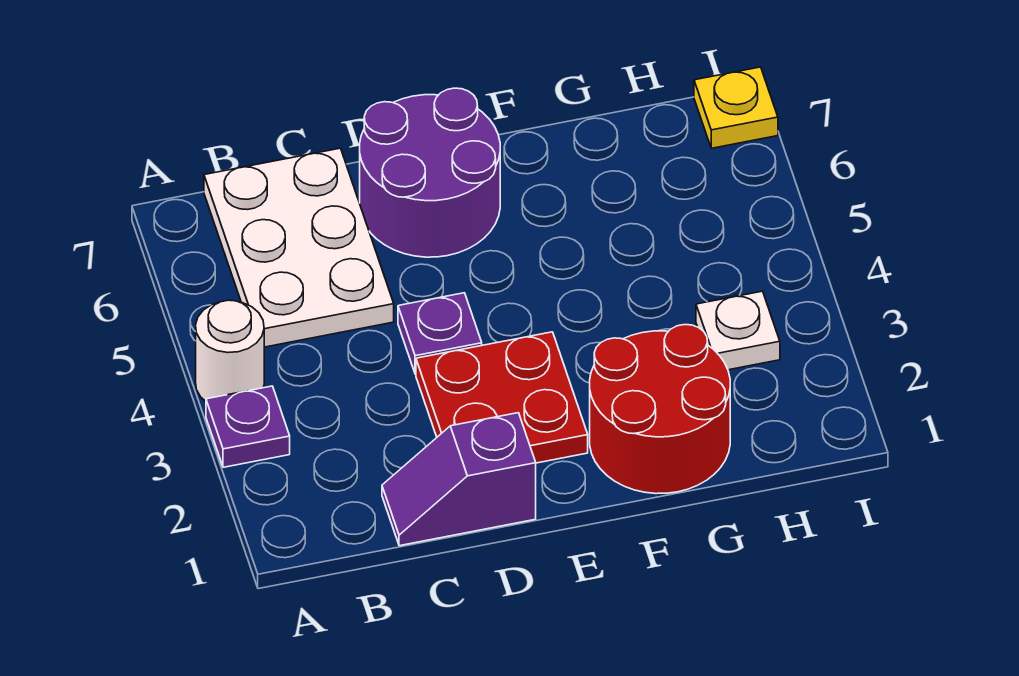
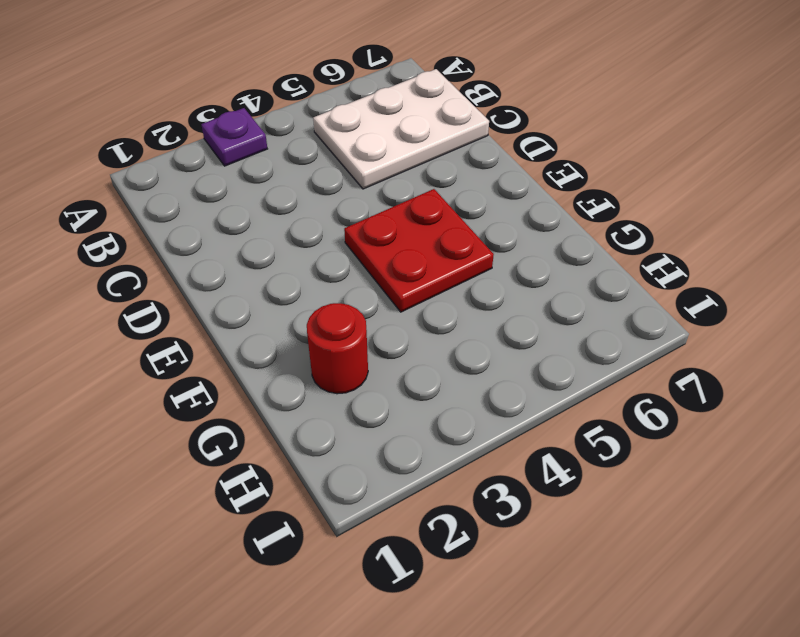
red 2x2 plate [344,189,494,312] -> red 2x2 plate moved to [416,332,588,463]
red 1x1 round brick [307,303,368,394] -> red 2x2 round brick [590,325,730,494]
none -> white 1x1 round brick [196,300,264,401]
none -> purple 1x2 slope [382,413,536,546]

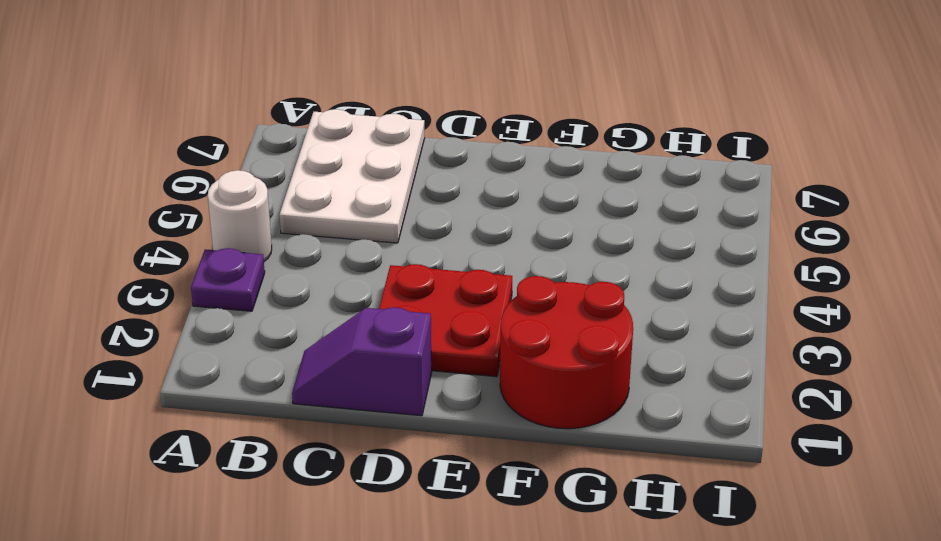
none -> purple 1x1 plate [398,293,482,374]
none -> purple 2x2 round brick [360,88,500,257]

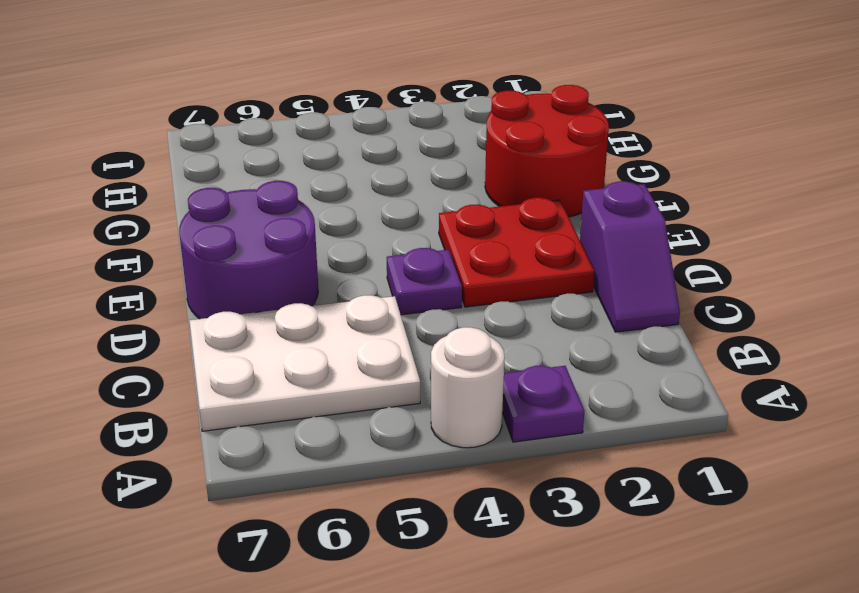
none -> white 1x1 plate [696,291,780,370]
none -> yellow 1x1 plate [694,67,778,148]

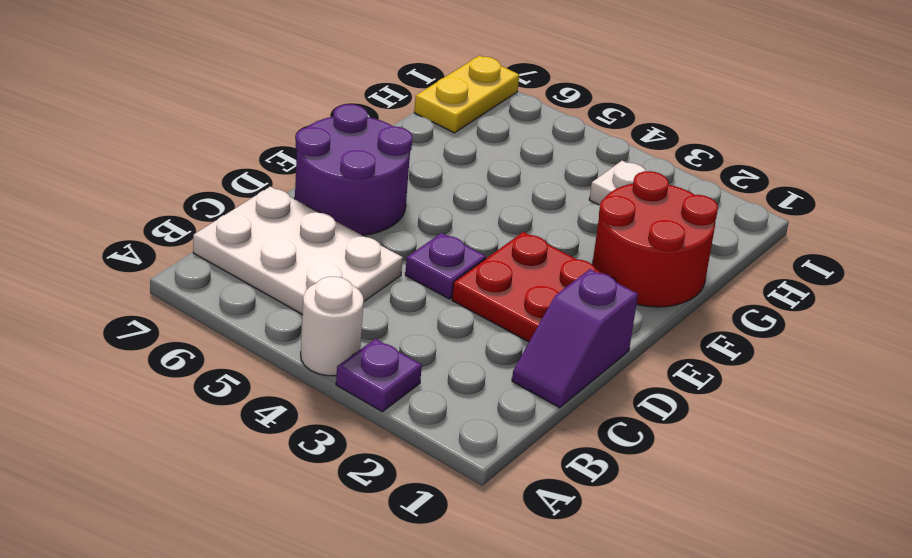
yellow 1x2 plate [414,56,519,133] -> yellow 1x1 plate [694,67,778,148]

